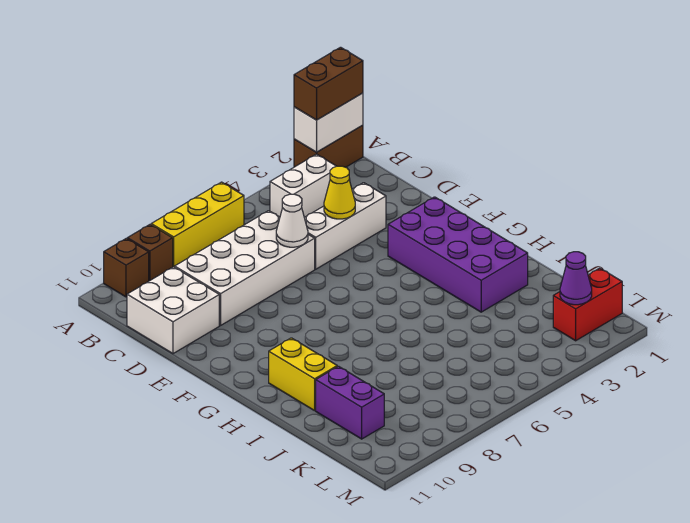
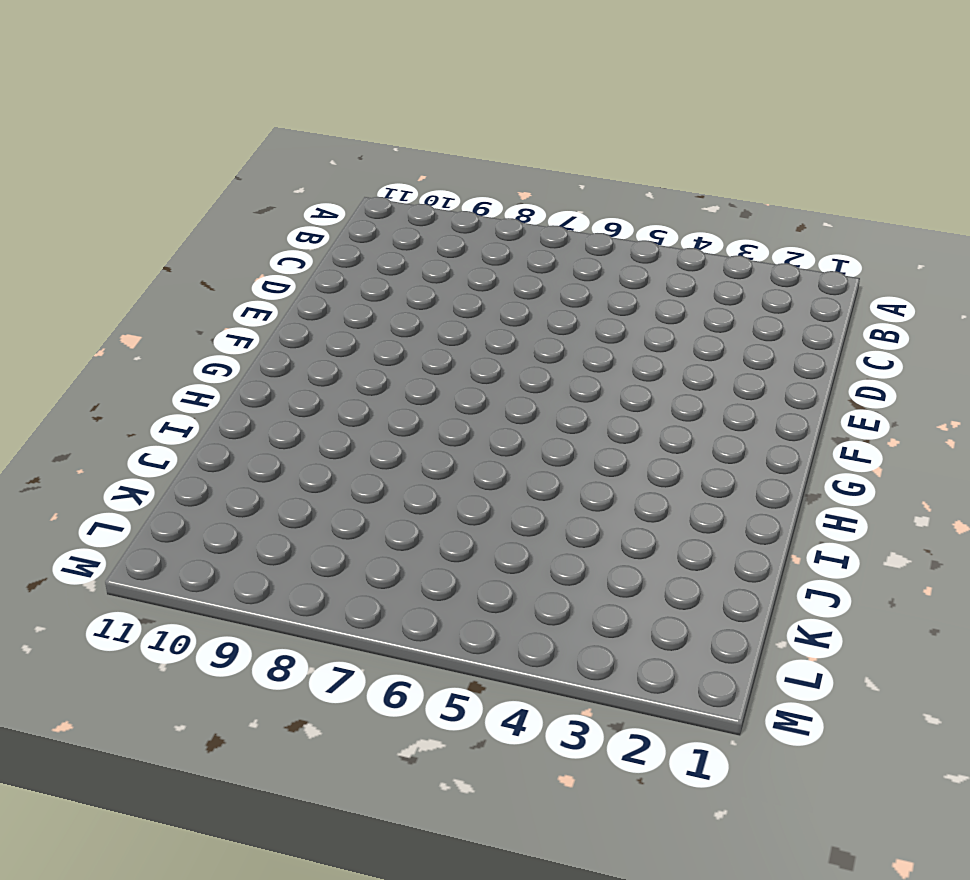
none -> brown 1x2 brick [294,125,363,167]
none -> yellow 1x3 brick [151,182,244,267]
none -> brown 1x1 brick [127,224,173,281]

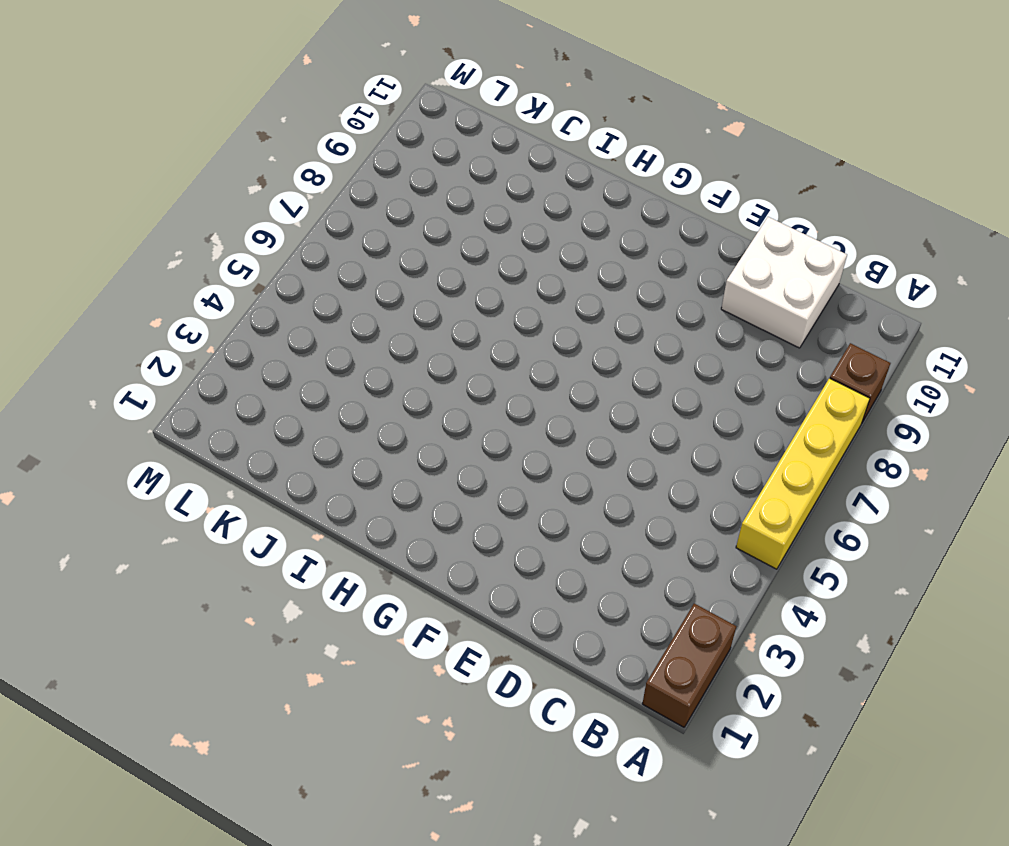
yellow 1x4 brick [736,378,870,569] -> yellow 1x3 brick [151,182,244,267]
none -> brown 1x1 brick [104,238,149,297]
none -> white 1x2 brick [270,154,336,217]
none -> white 2x4 brick [175,211,315,325]

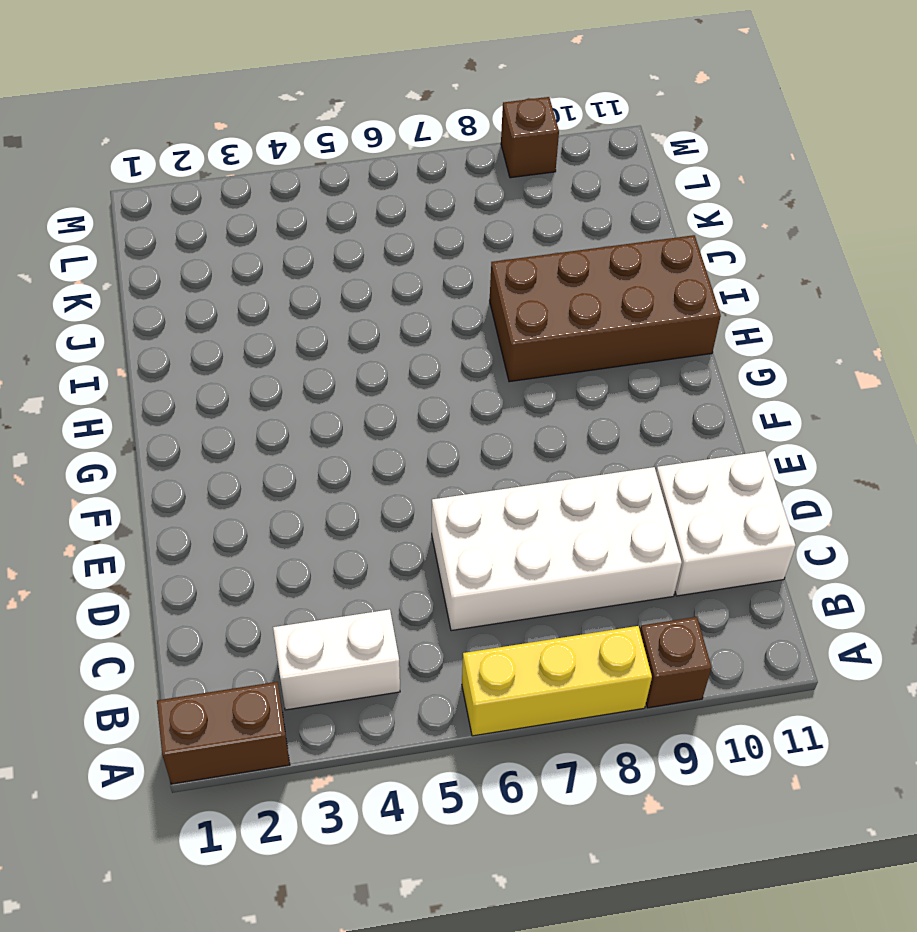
brown 2x4 brick [490,235,721,382] -> yellow 1x2 brick [269,338,337,411]
brown 1x1 brick [501,97,559,178] -> brown 1x1 brick moved to [104,238,149,297]
none -> white 1x3 brick [304,183,386,269]
none -> purple 2x4 brick [388,197,528,312]
none -> purple 1x2 brick [316,366,384,439]

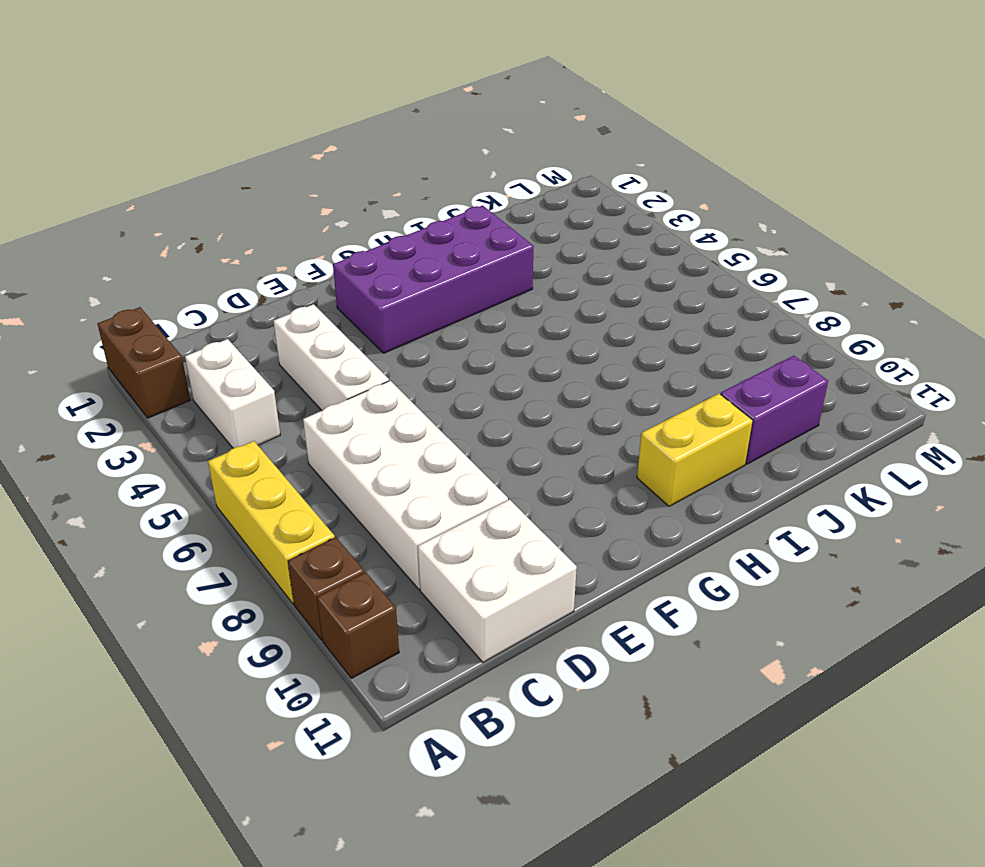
none -> red 1x2 brick [553,268,622,341]
none -> white 1x2 brick [294,93,363,152]
none -> yellow 1x1 cone [324,166,355,219]

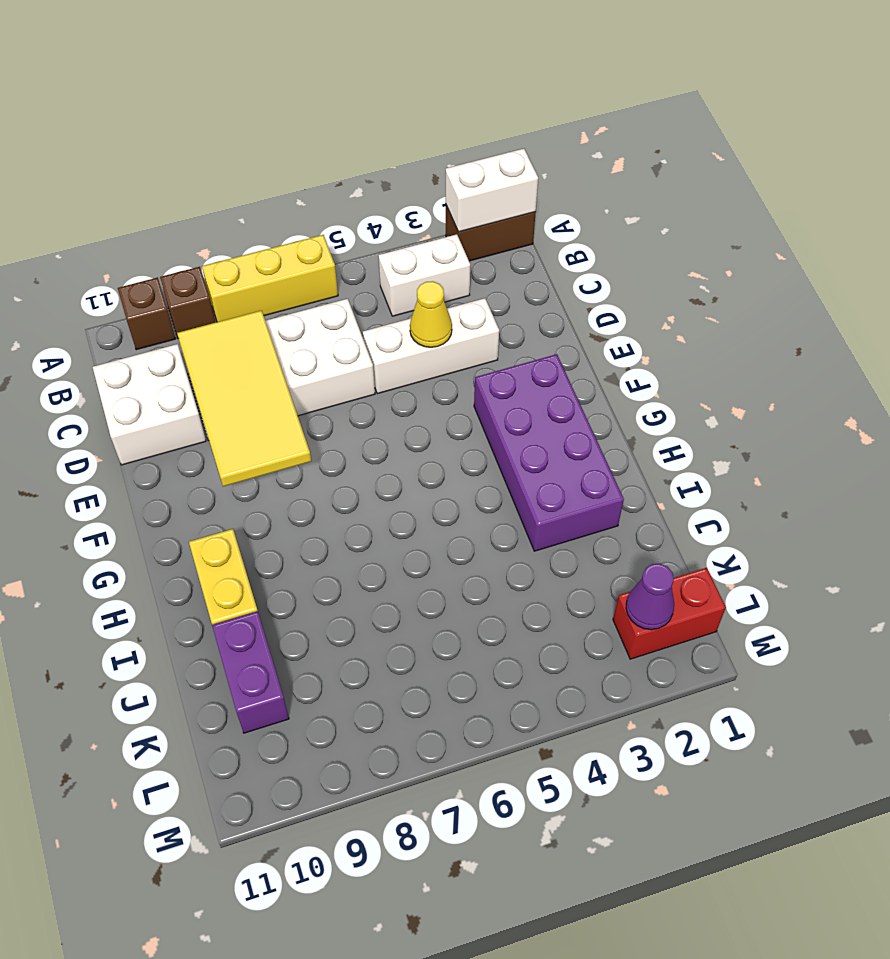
yellow 2x4 tile [177,310,311,487] -> none
none -> white 1x1 cone [276,194,308,247]
none -> brown 1x2 brick [294,47,363,120]

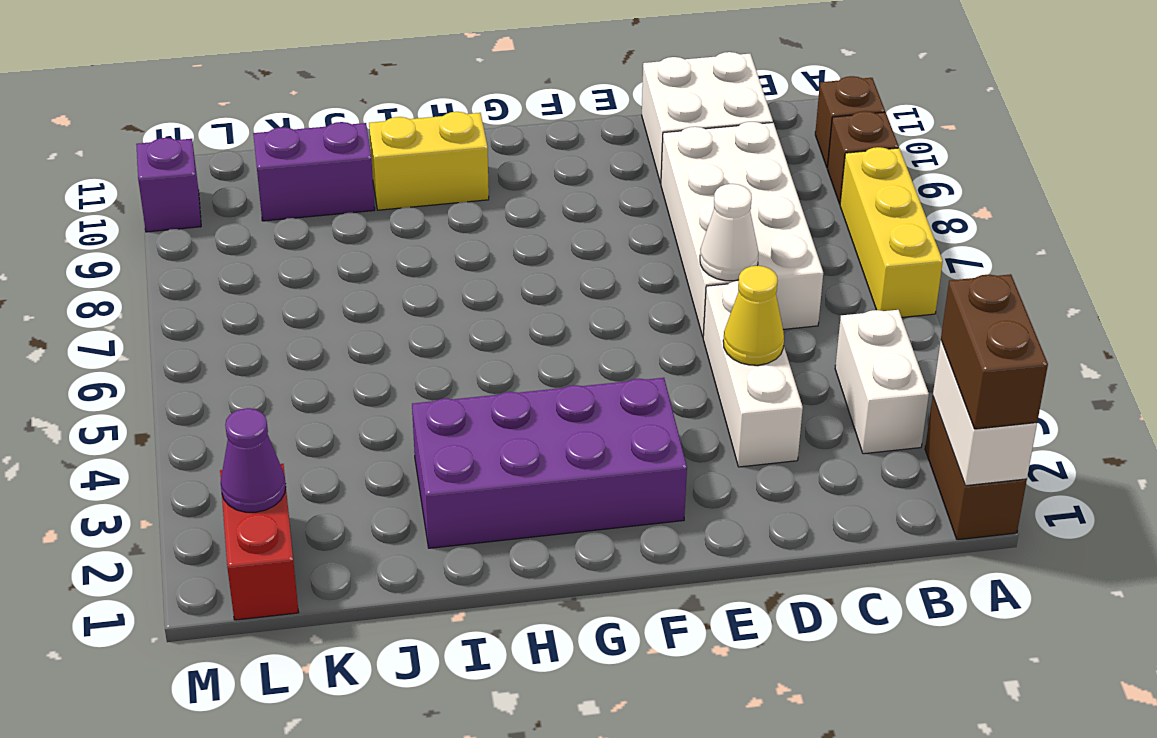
purple 1x1 brick [136,138,201,232] -> none

